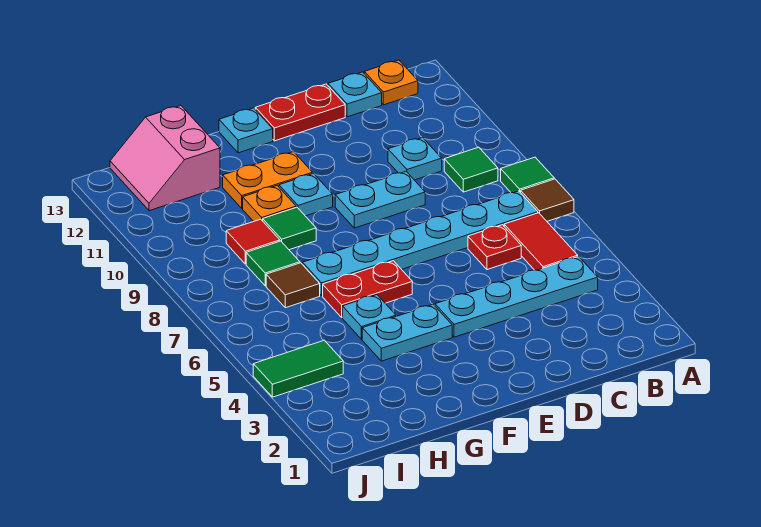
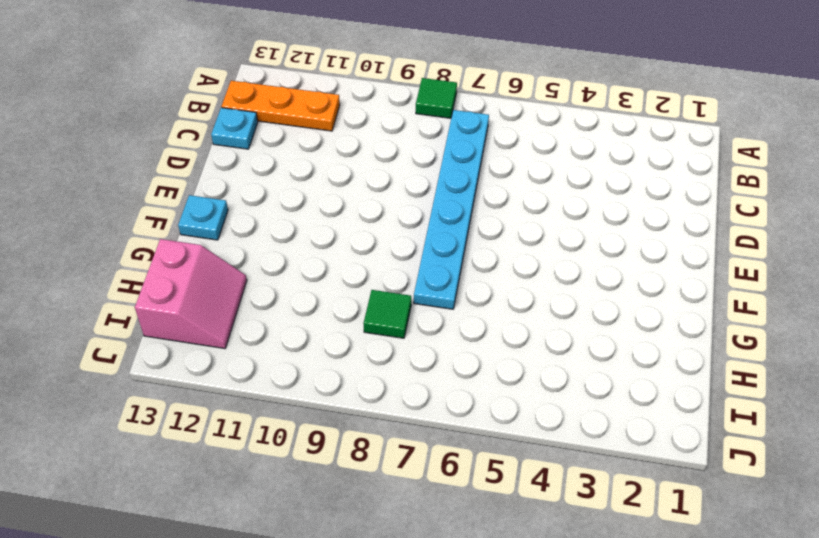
orange 1x3 plate [222,81,340,131] -> orange 1x1 plate [364,60,418,105]
pink 2x2 slope [135,239,247,349] -> pink 2x2 slope turned to [110,106,220,211]
none -> brown 1x1 tile [521,179,574,221]
none -> cyan 1x4 plate [435,256,598,337]
none -> red 1x2 tile [504,213,578,270]

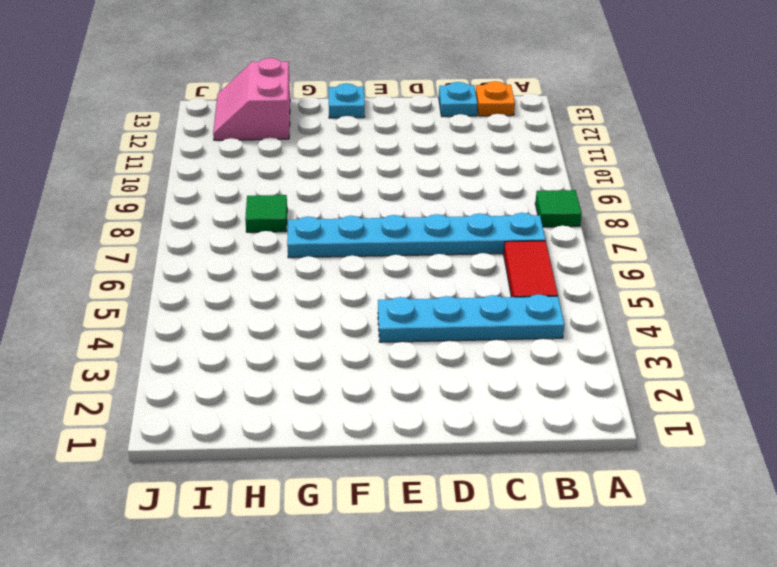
none -> brown 1x1 tile [521,179,574,221]
none -> green 1x1 tile [444,147,498,192]
none -> red 1x1 plate [468,225,521,270]

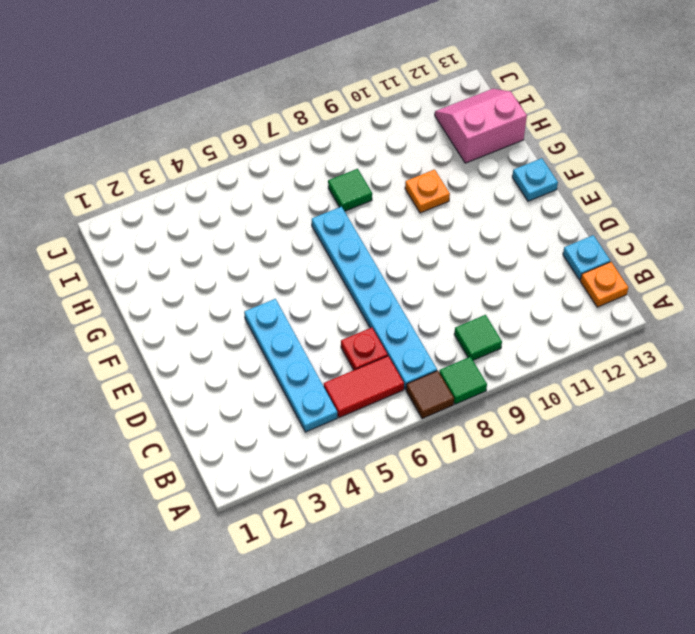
none -> cyan 1x1 plate [388,137,442,180]
none -> cyan 1x2 plate [335,171,425,228]
none -> red 1x2 plate [255,84,345,141]

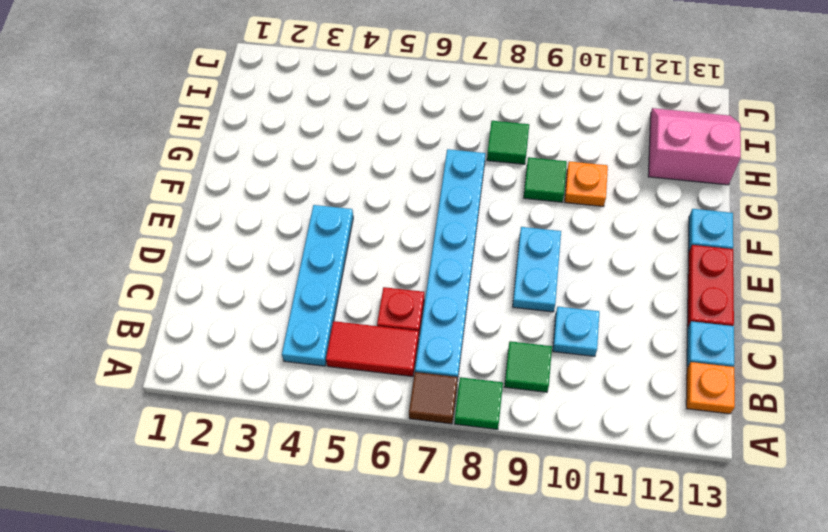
none -> cyan 1x2 plate [362,304,452,361]
none -> red 1x2 plate [323,261,412,317]
none -> cyan 1x1 plate [279,173,333,216]

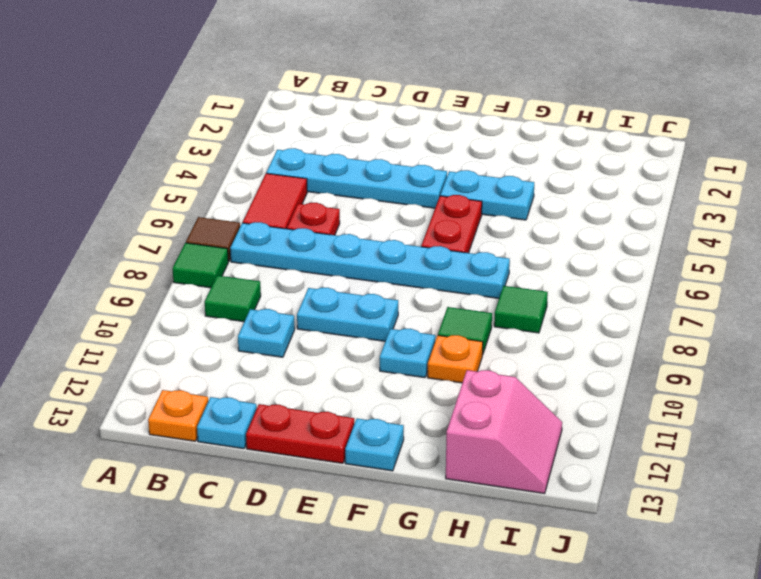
red 1x2 plate [421,195,482,253] -> red 1x2 plate turned to [323,261,412,317]
none -> orange 1x2 plate [223,152,313,208]
none -> cyan 1x1 plate [342,295,396,339]
none -> brown 1x1 tile [266,263,320,308]

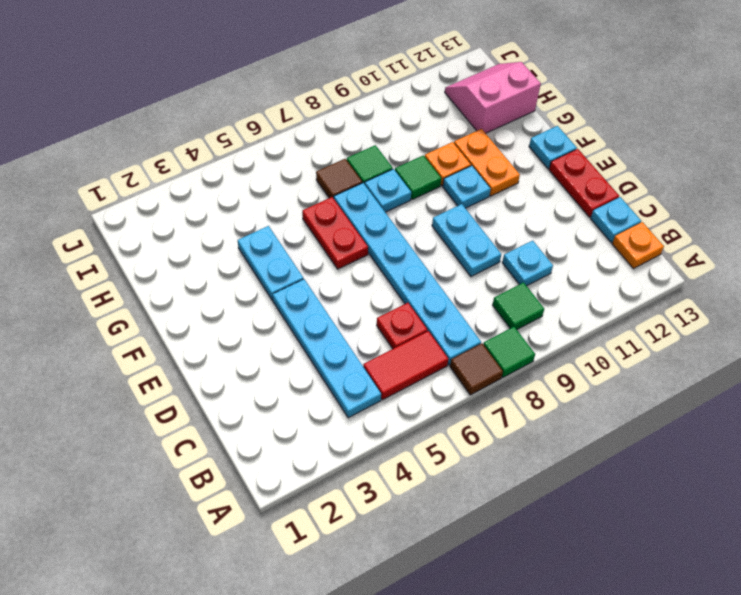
cyan 1x1 plate [365,169,411,212] -> cyan 1x1 plate moved to [342,295,396,339]
none -> red 1x1 tile [226,219,280,264]
none -> green 1x2 tile [253,340,343,397]

